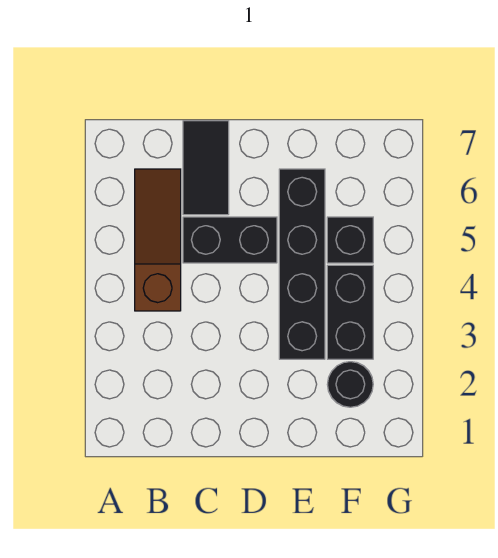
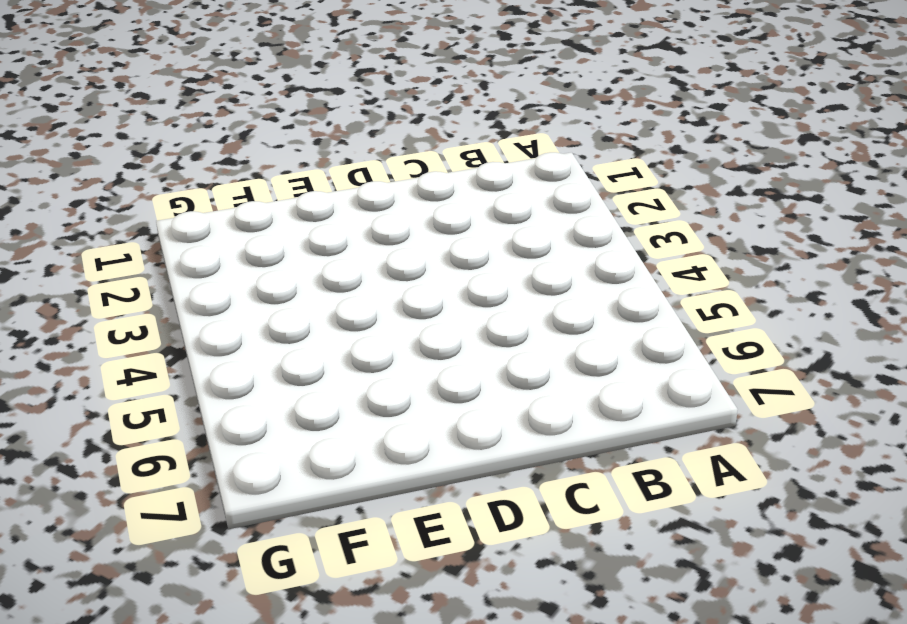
none -> brown 1x3 slope [135,169,181,311]
none -> black 1x2 brick [183,217,277,263]

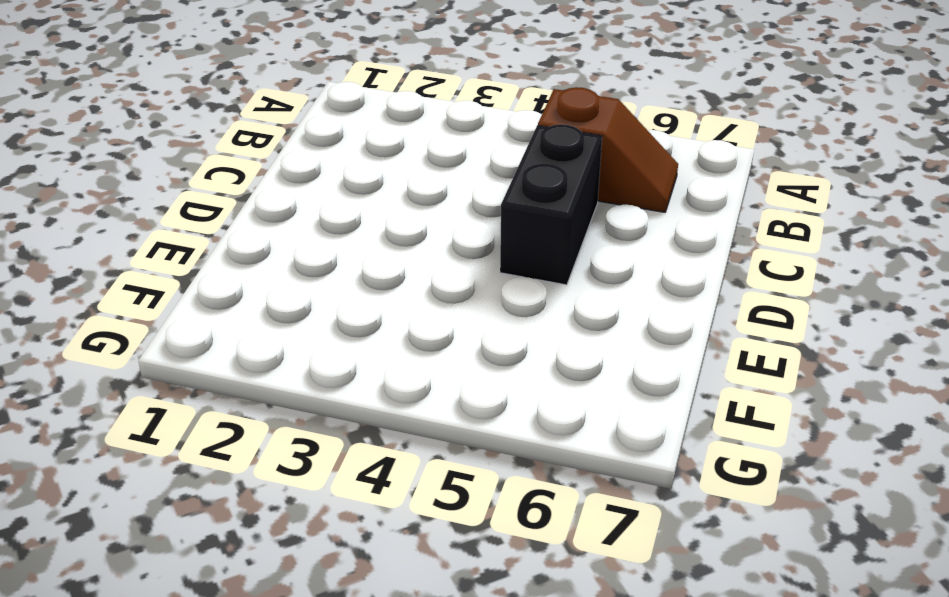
brown 1x2 slope [538,87,678,212] -> brown 1x3 slope [135,169,181,311]
none -> black 1x2 tile [183,121,229,215]
none -> black 1x4 brick [279,169,325,359]

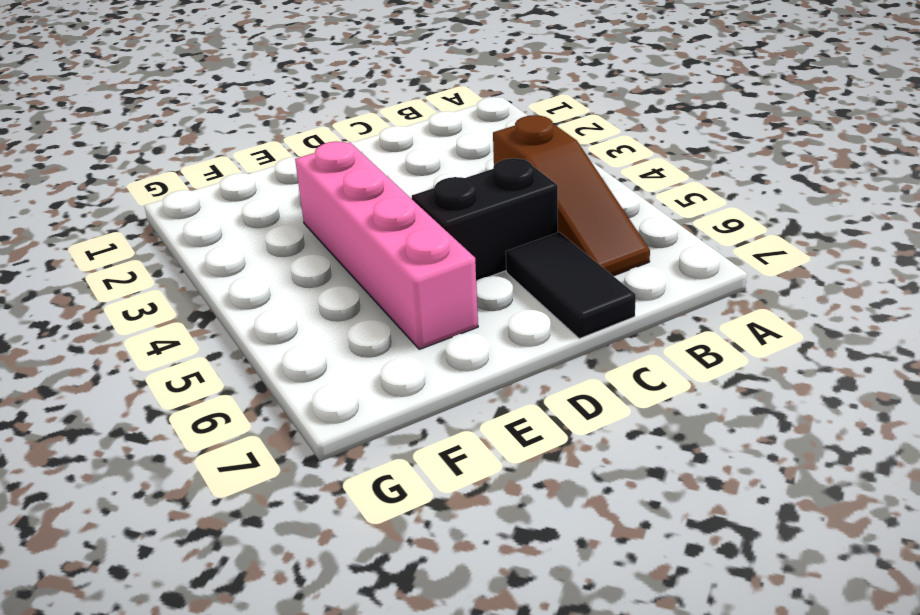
pink 1x4 brick [295,141,478,349] -> black 1x4 brick [279,169,325,359]
none -> black 1x1 round brick [327,362,373,407]
none -> black 1x2 brick [327,265,373,359]

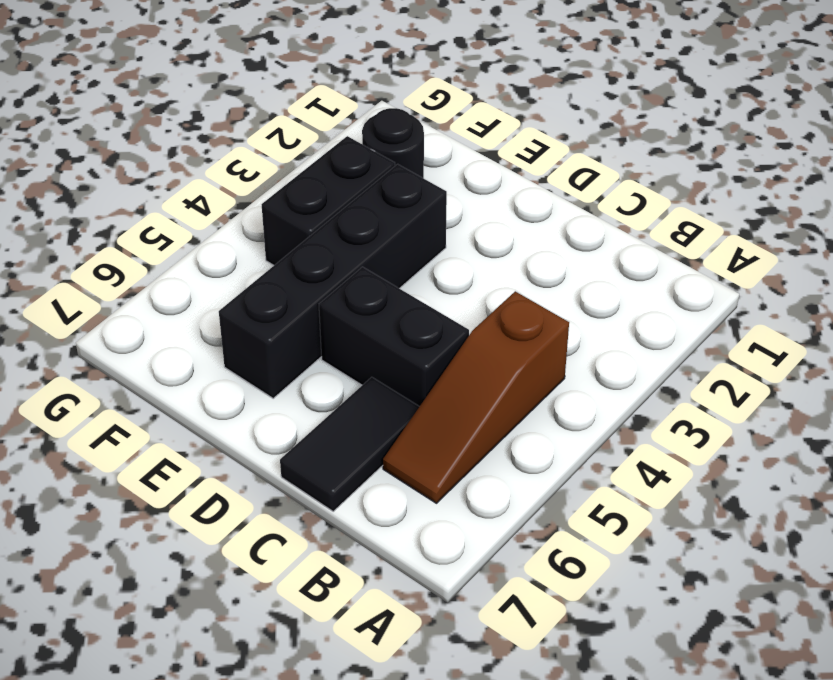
none -> black 1x1 brick [327,217,373,263]

